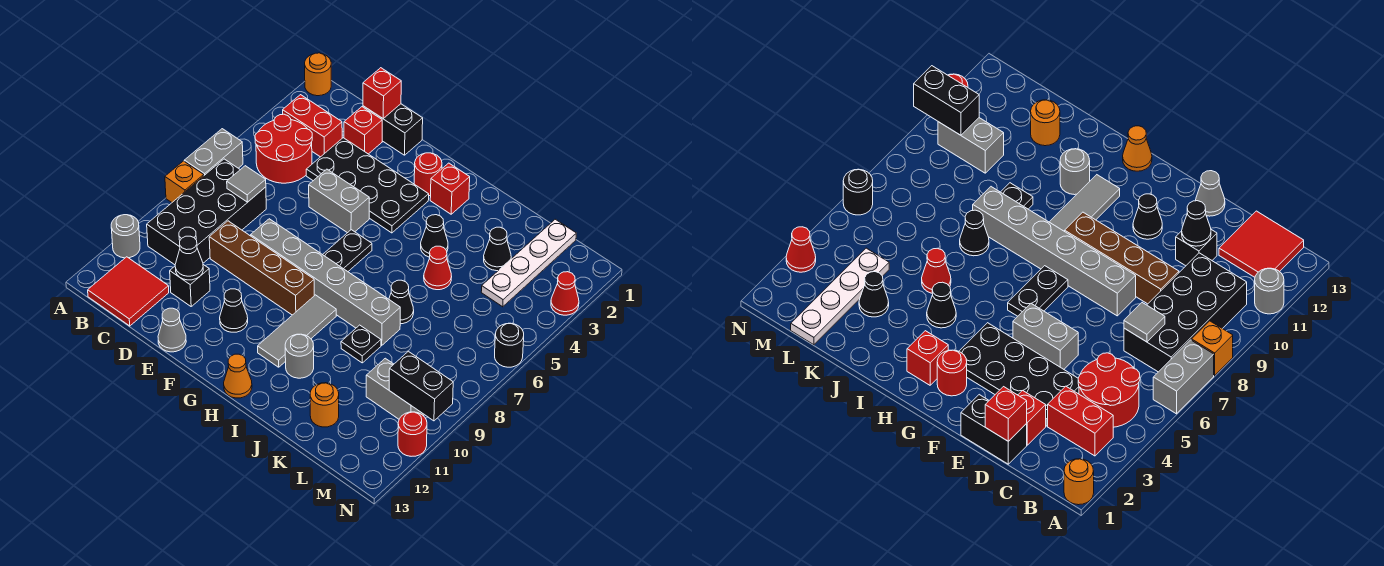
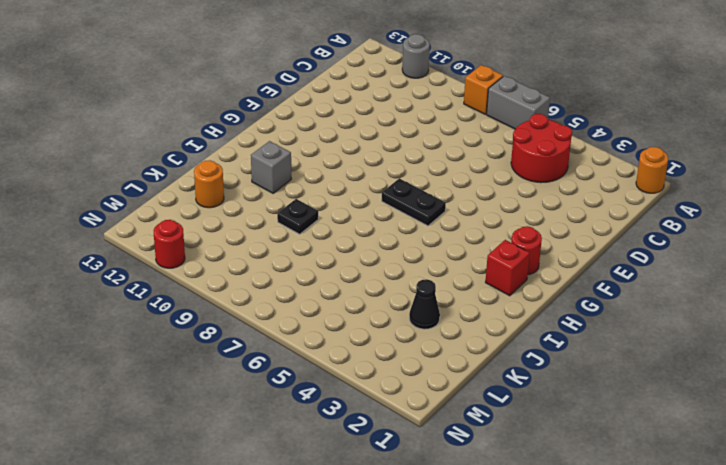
grey 1x1 brick [251,141,291,193] -> grey 1x1 round brick [285,334,314,378]
none -> red 1x2 brick [283,95,342,157]
none -> black 2x4 brick [147,159,266,265]
none -> red 2x2 tile [88,257,169,326]
none -> black 1x2 brick [363,104,423,155]

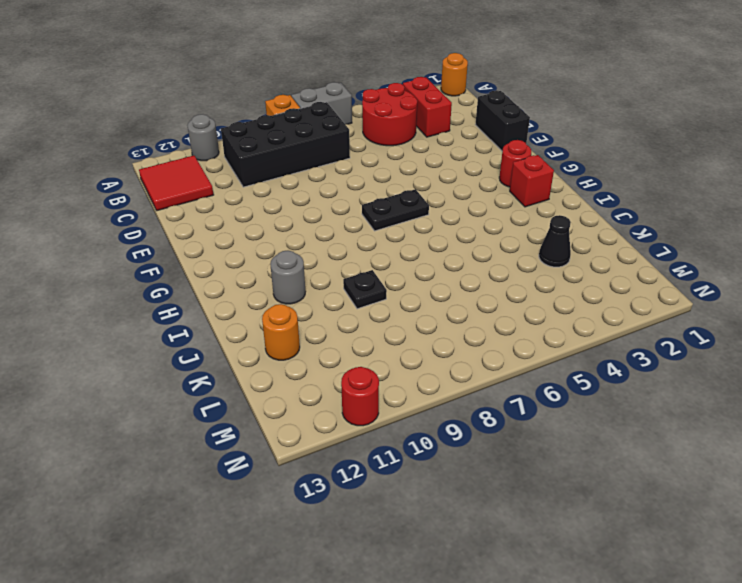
none -> red 1x1 brick [344,107,382,154]
none -> black 2x4 plate [306,138,429,233]
none -> brown 1x4 brick [209,221,314,315]
none -> black 1x1 brick [170,265,210,306]

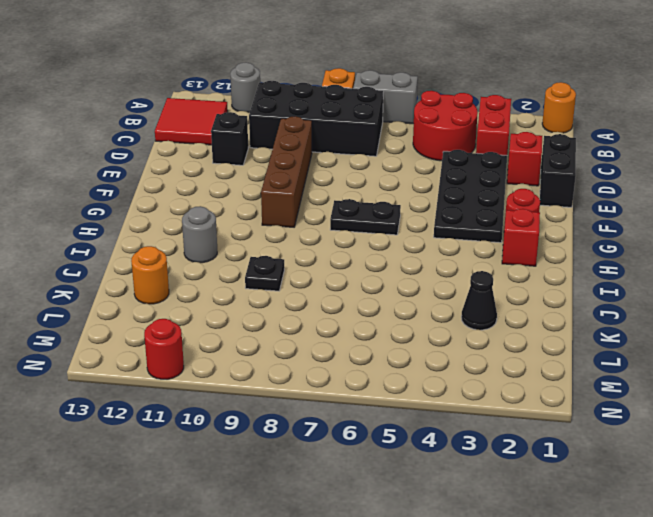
none -> grey 1x2 brick [309,169,369,233]
none -> grey 1x6 brick [251,219,400,345]
none -> grey 1x1 cone [158,308,186,352]
none -> black 1x1 cone [220,289,248,332]

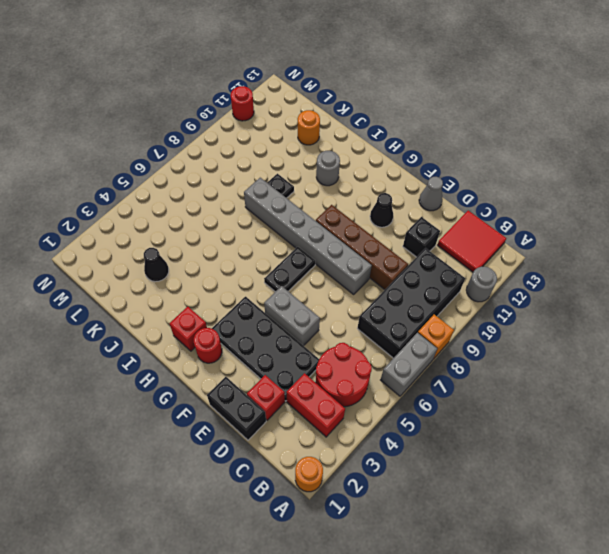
none -> grey 1x3 tile [258,295,336,367]
none -> orange 1x1 cone [224,354,252,398]
none -> black 1x1 cone [421,215,448,257]
none -> red 1x1 cone [424,246,452,290]

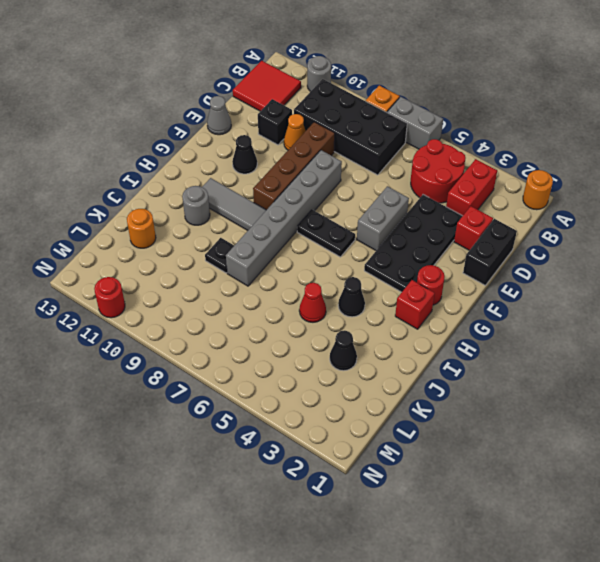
orange 1x1 cone [284,114,306,150] -> orange 1x1 cone moved to [224,354,252,398]
none -> black 1x1 cone [389,280,414,324]
none -> white 1x4 plate [481,219,576,307]
none -> grey 1x2 brick [366,358,424,419]
none -> red 1x1 cone [551,272,579,315]

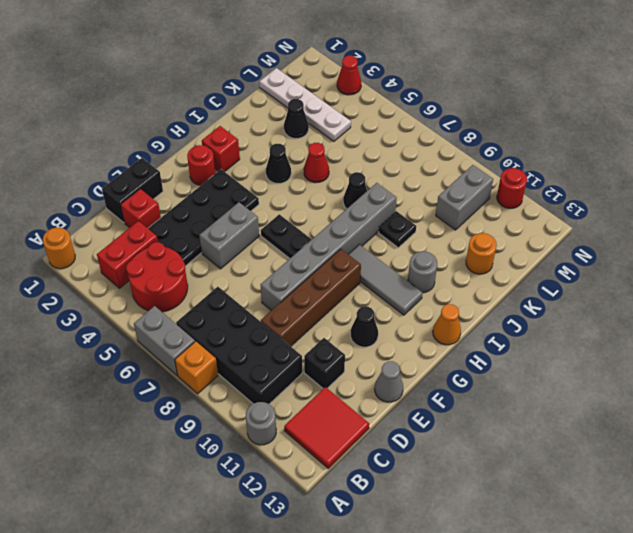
none -> black 1x1 round brick [495,323,524,367]
none -> grey 1x1 tile [227,166,266,202]
none -> red 1x1 brick [363,68,401,118]
none -> black 1x1 cone [175,236,203,280]

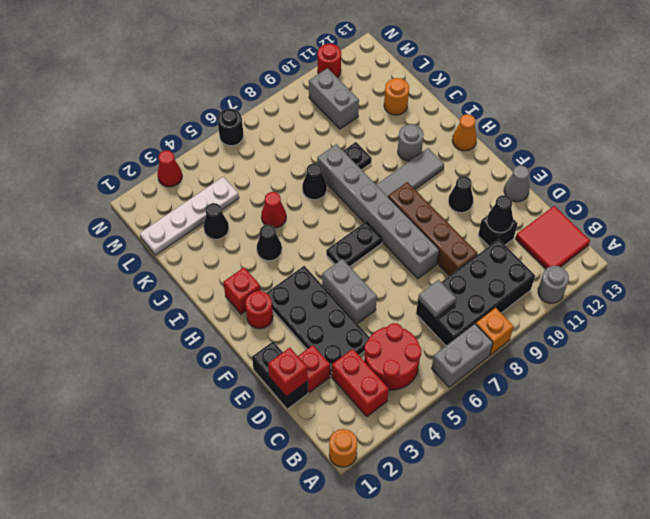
none -> black 1x2 brick [389,351,453,421]

